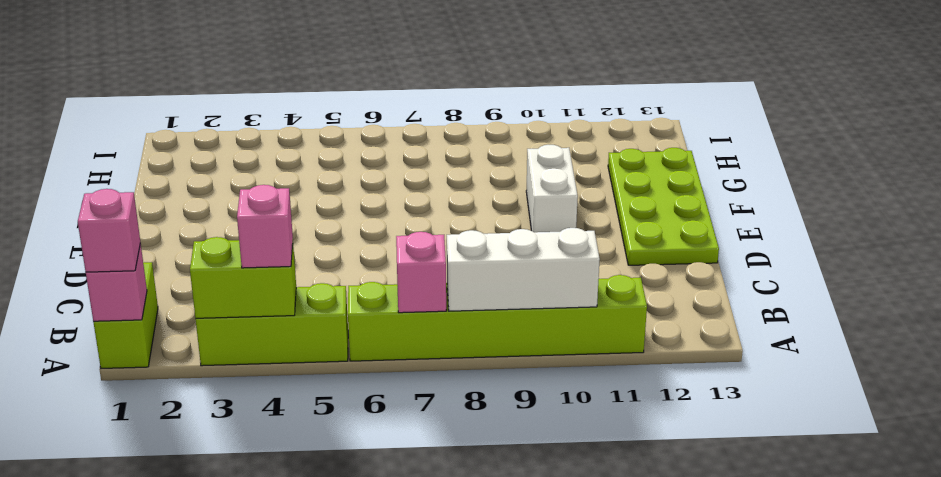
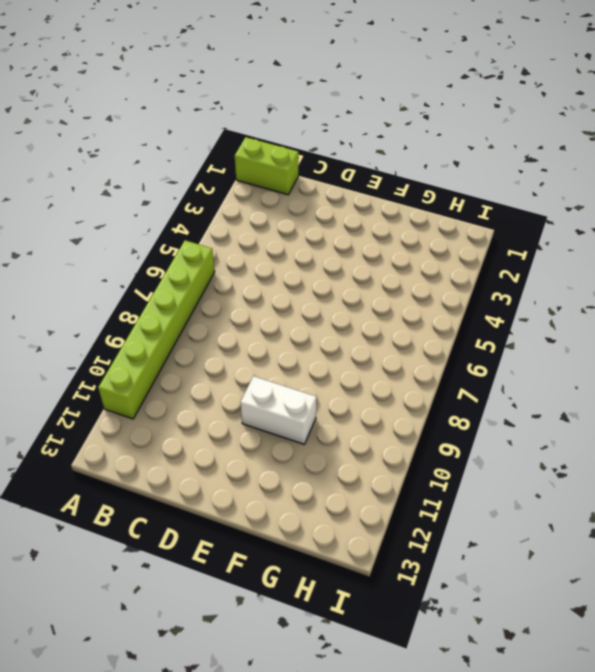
none -> lime 1x3 brick [196,283,348,366]
none -> lime 2x4 plate [608,148,719,265]

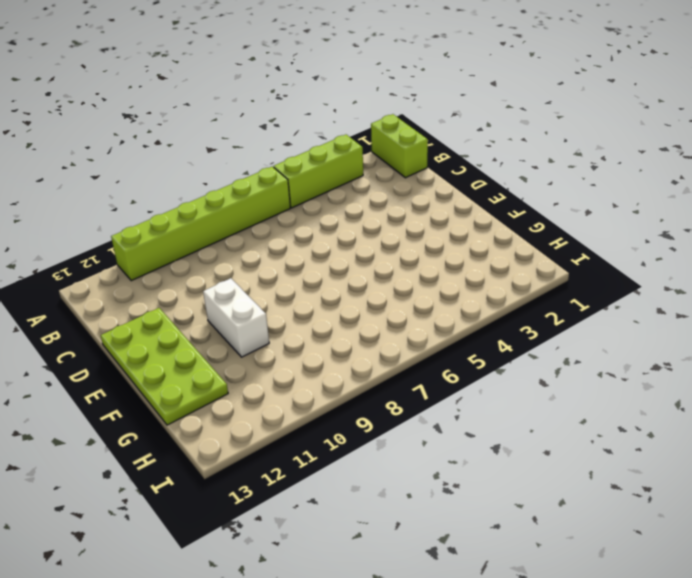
none -> pink 1x1 brick [86,244,147,321]
none -> lime 1x2 brick [190,237,296,318]

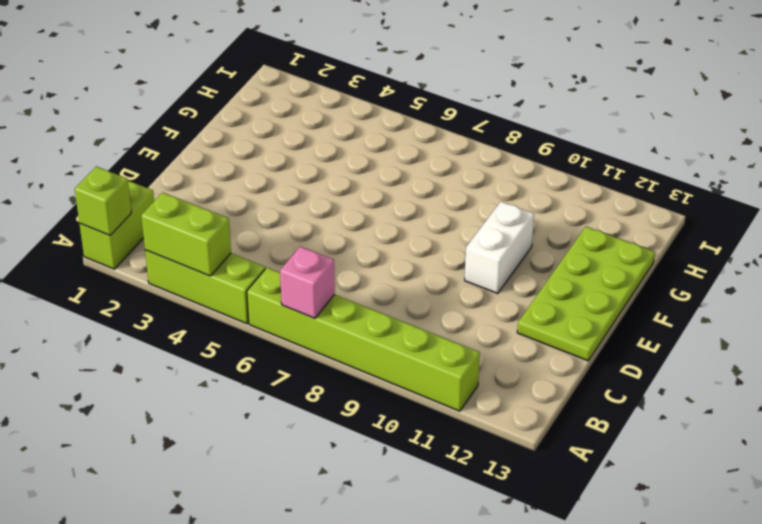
lime 1x1 brick [75,166,131,235] -> pink 1x1 brick [86,244,147,321]
none -> white 1x3 brick [447,228,600,311]
none -> pink 1x1 brick [78,189,140,272]

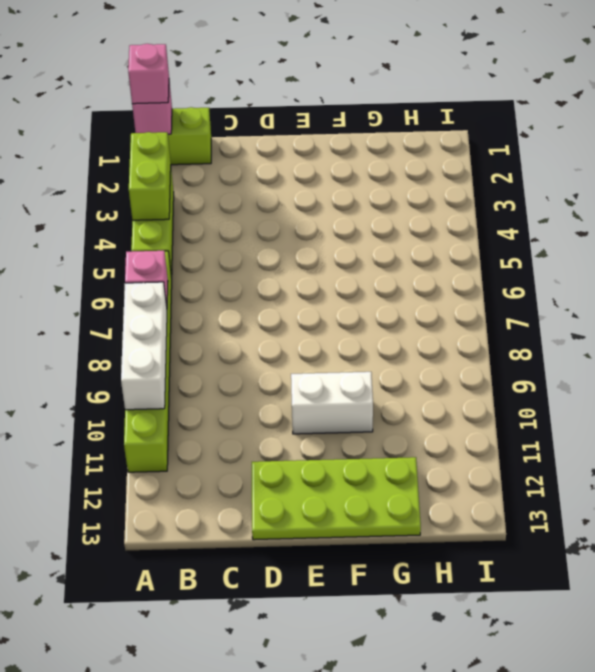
none -> pink 1x1 brick [237,185,293,268]

